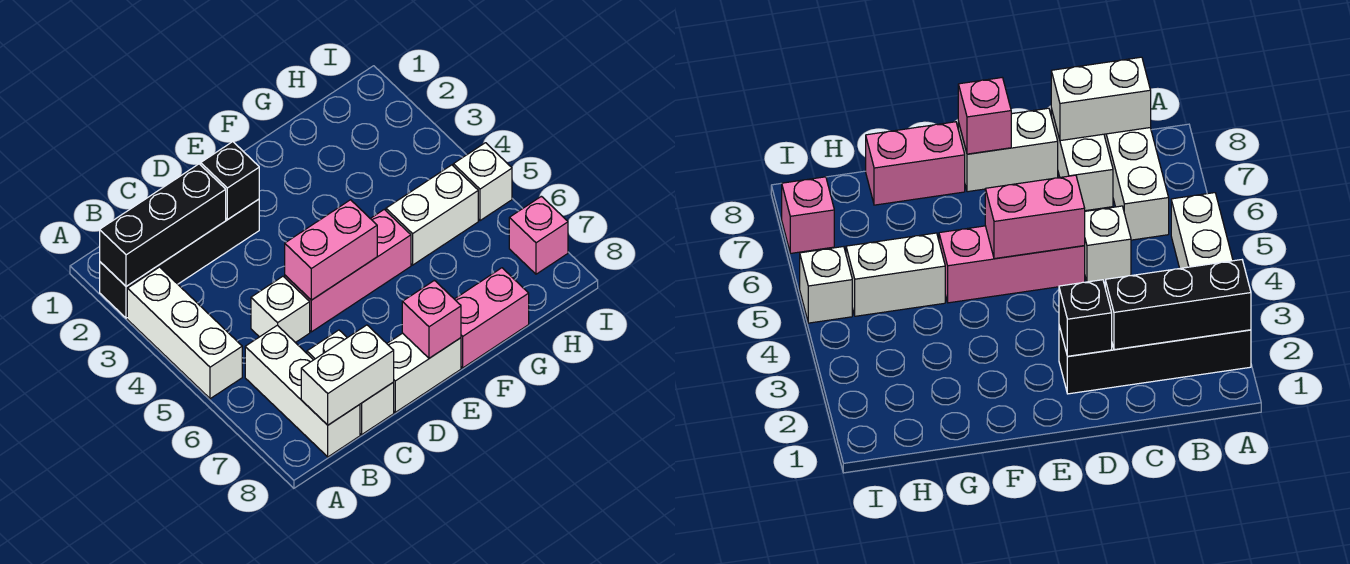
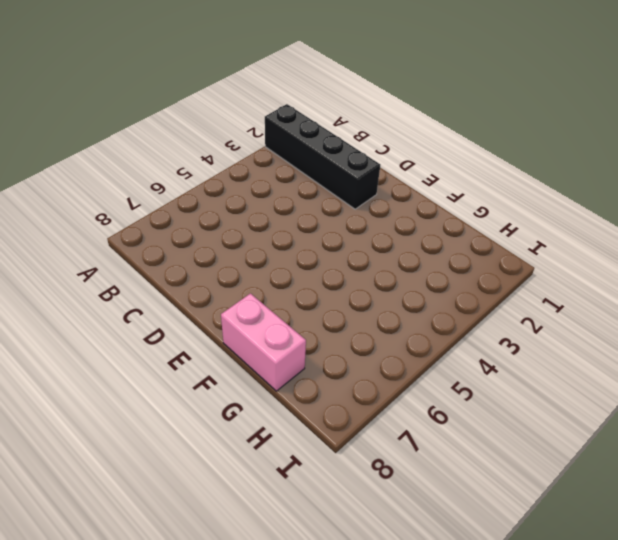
none -> white 1x3 brick [127,267,242,399]
none -> white 1x3 brick [245,325,360,457]
none -> white 1x1 brick [251,276,310,343]

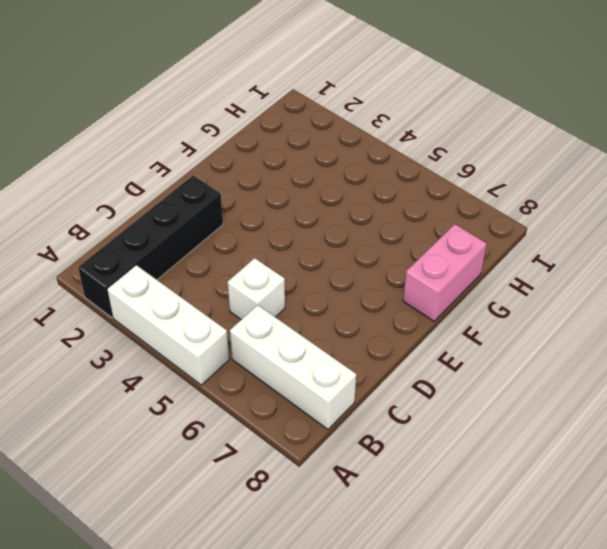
none -> white 1x2 brick [307,330,394,435]
none -> pink 1x3 brick [285,210,411,332]
none -> white 1x2 brick [387,333,461,412]

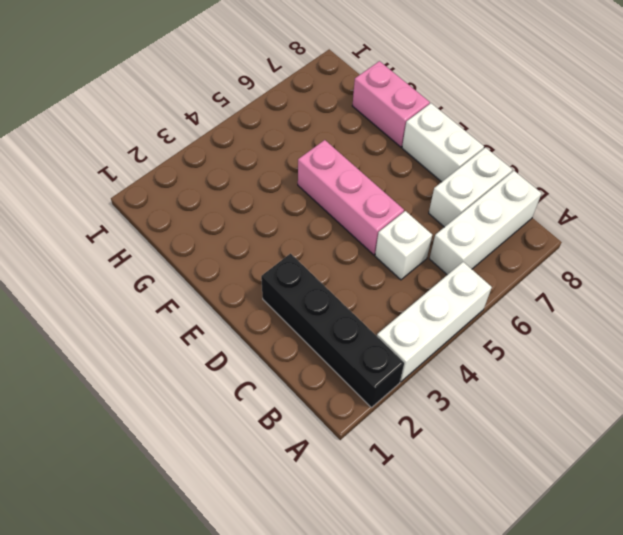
none -> white 1x2 brick [386,165,478,265]
none -> white 1x1 brick [453,143,512,221]
none -> pink 1x1 brick [509,196,568,274]

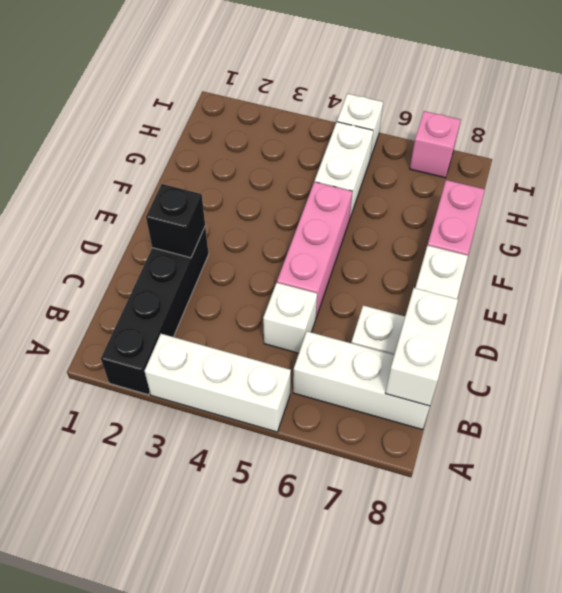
none -> black 1x3 brick [100,164,226,286]
none -> pink 1x2 brick [285,200,377,300]
none -> pink 1x1 brick [402,280,461,358]

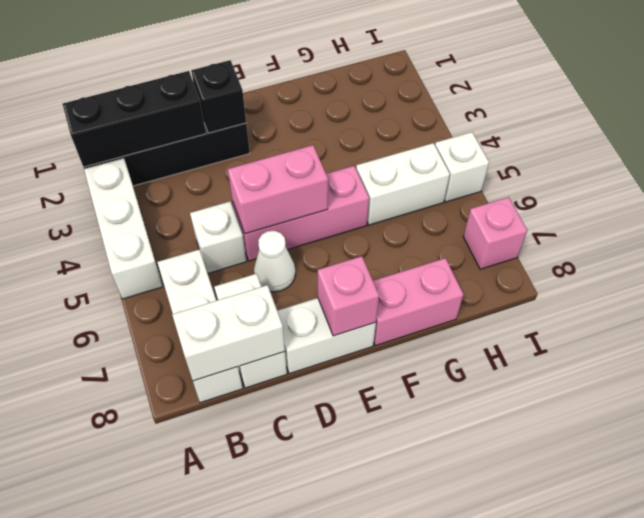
white 1x1 cone [254,231,295,292] -> none

